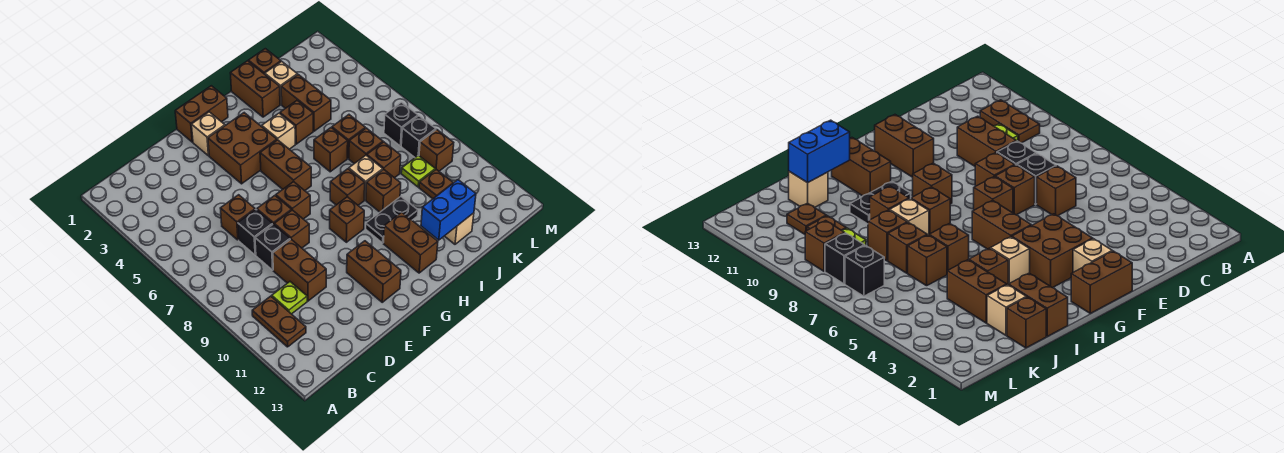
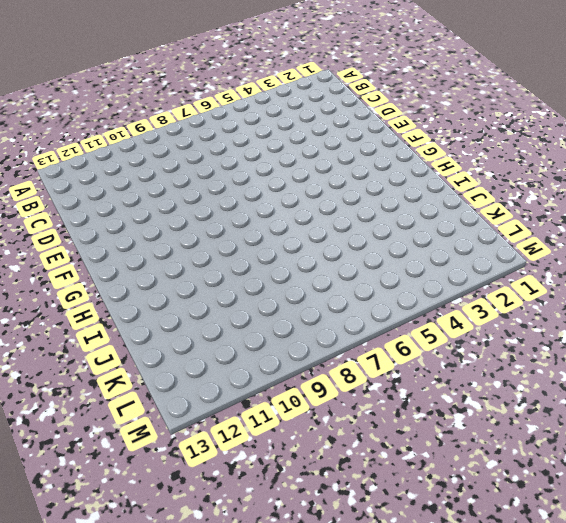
none -> brown 1x2 plate [252,296,306,347]
none -> lime 1x1 plate [272,282,307,314]
none -> brown 1x1 brick [220,195,255,240]
none -> black 1x1 brick [238,210,273,255]

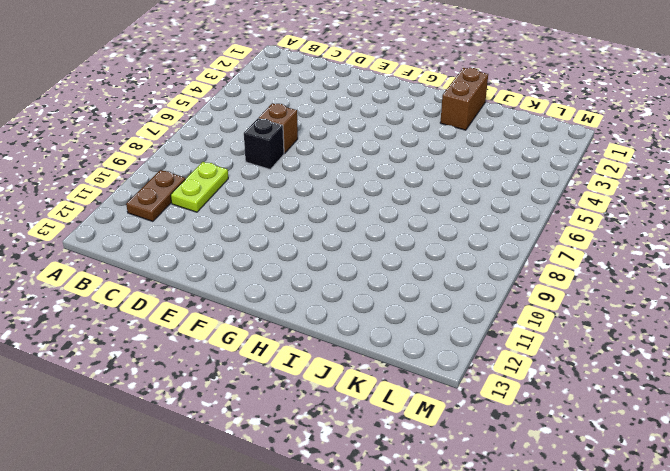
lime 1x2 plate [171,162,228,212] -> lime 1x1 plate [272,282,307,314]
none -> black 1x1 brick [255,224,290,270]
none -> brown 1x2 brick [273,239,326,301]
none -> brown 1x1 brick [257,196,292,224]
none -> brown 1x1 brick [274,210,309,248]

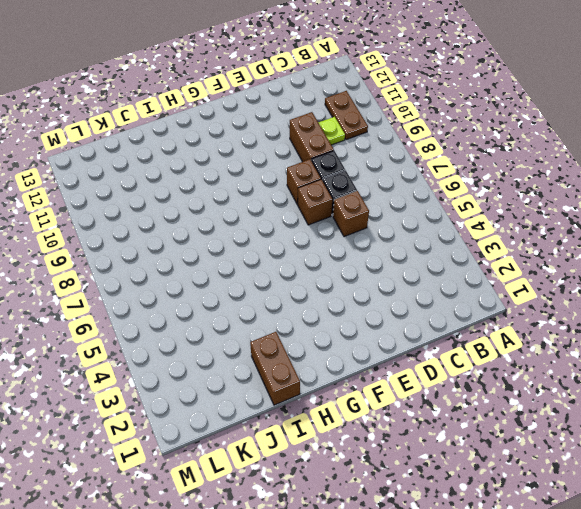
none -> brown 1x2 brick [175,86,228,142]
none -> tan 1x1 brick [191,112,225,156]
none -> brown 2x2 brick [208,113,277,184]
none -> brown 1x1 brick [276,182,310,219]

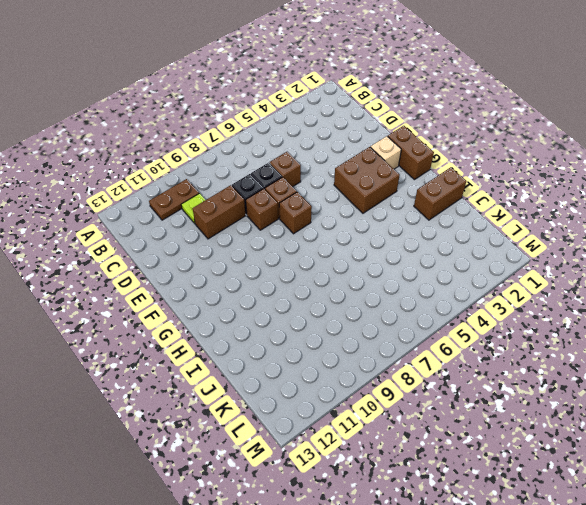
none -> brown 1x2 brick [347,241,401,302]
none -> brown 1x2 brick [260,140,311,191]
none -> brown 1x1 brick [330,197,364,242]
none -> tan 1x1 brick [262,113,295,149]

